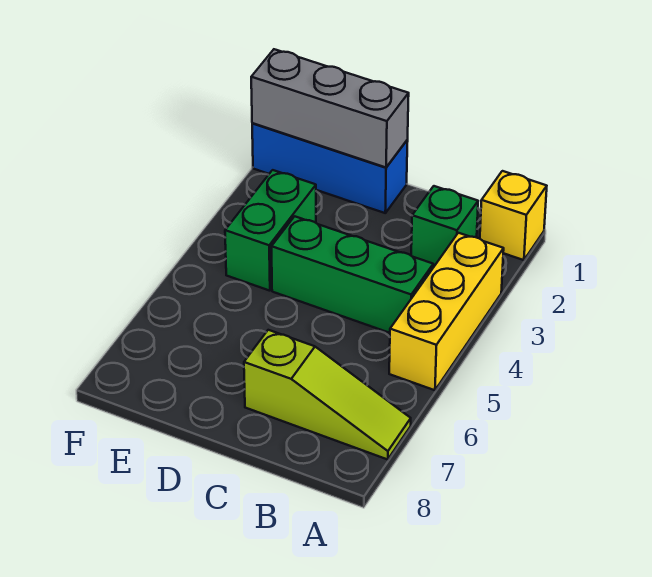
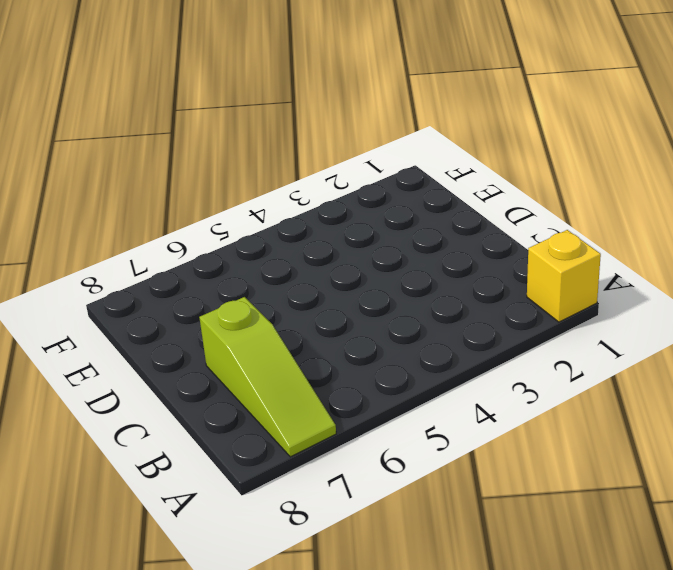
none -> yellow 1x3 brick [389,233,504,390]
none -> green 1x1 brick [411,186,478,267]

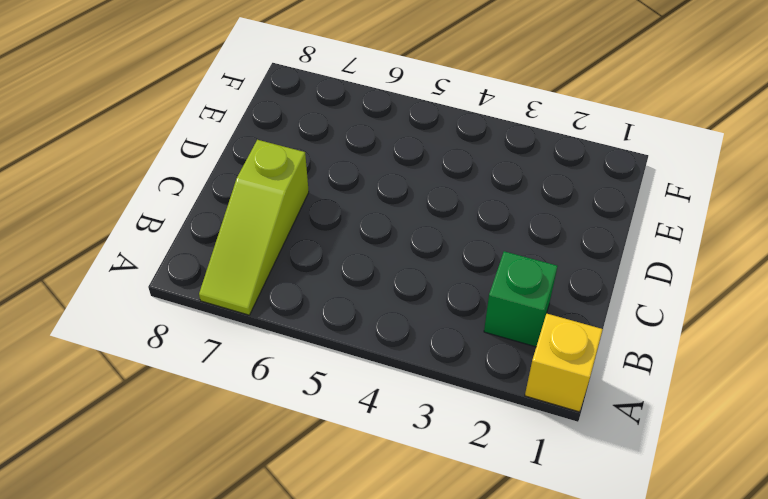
none -> yellow 1x3 brick [389,233,504,390]
none -> green 1x3 brick [272,216,433,333]

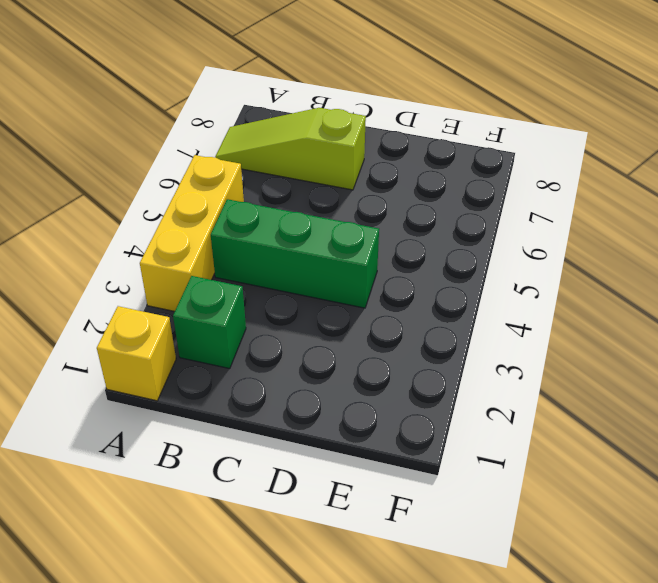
none -> blue 1x3 brick [252,123,408,213]
none -> green 1x2 brick [225,170,316,291]

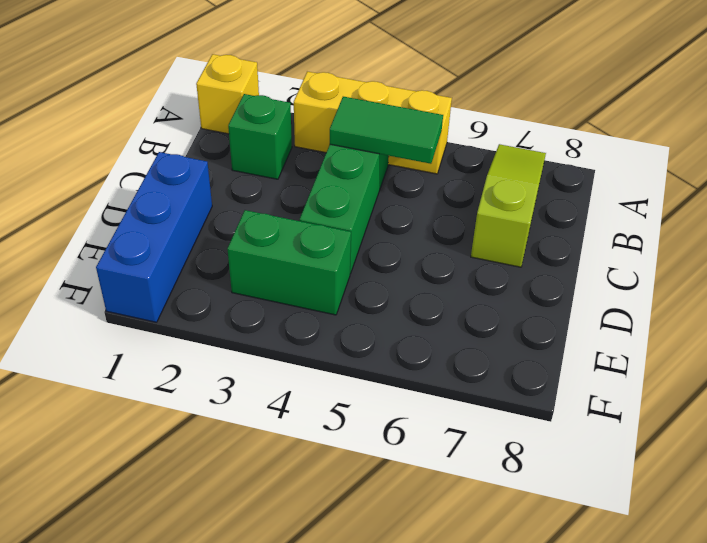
green 1x2 tile [330,97,443,164] -> none
none -> grey 1x3 brick [251,49,409,167]

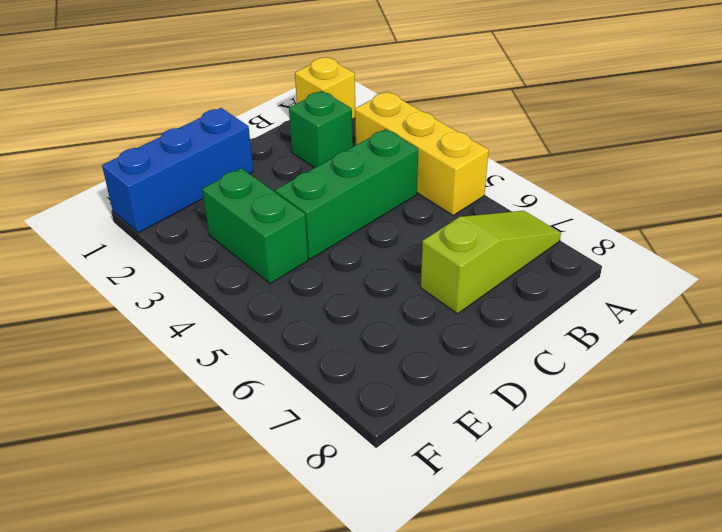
none -> grey 1x3 brick [251,49,409,167]

